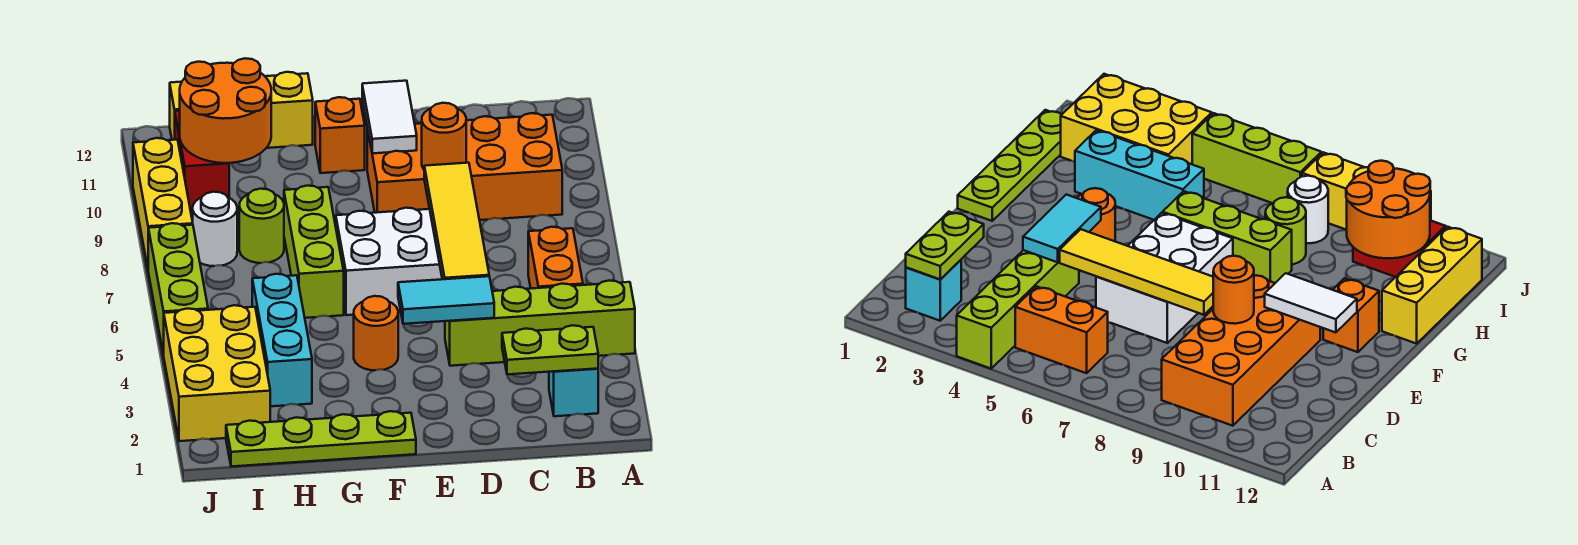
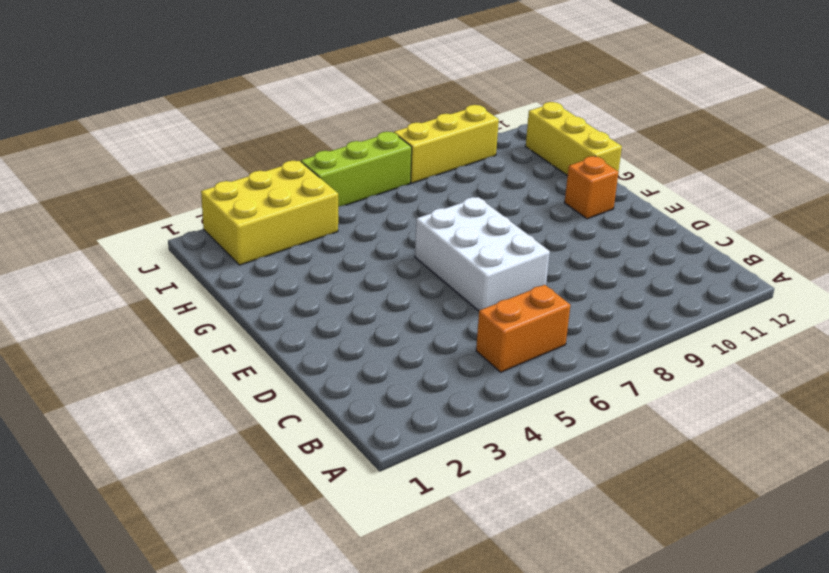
none -> lime 1x4 brick [445,281,635,366]
none -> cyan 1x1 brick [549,369,598,416]
none -> orange 2x4 brick [367,113,562,220]

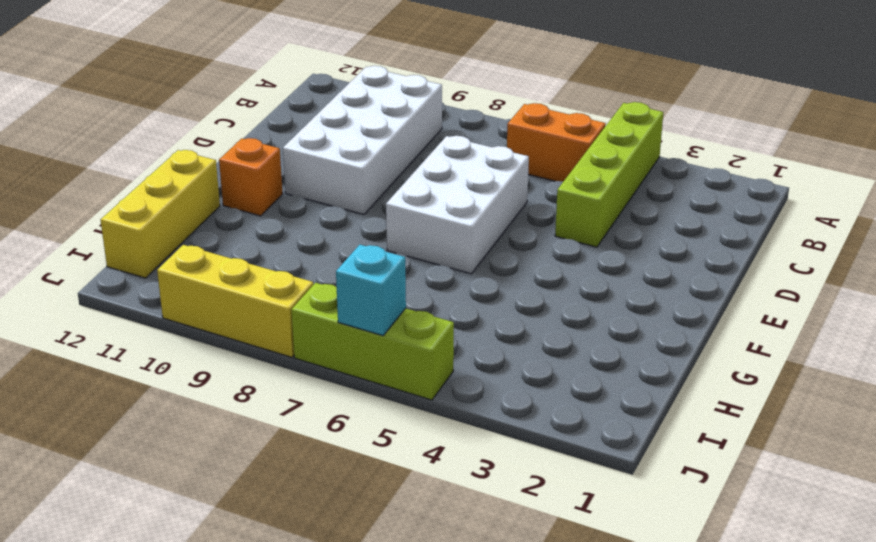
white 2x4 brick [283,66,442,215] -> orange 2x4 brick [367,113,562,220]
cyan 1x1 brick [336,245,406,336] -> cyan 1x1 brick moved to [549,369,598,416]
none -> lime 1x4 plate [226,411,416,467]
none -> orange 1x1 round brick [354,296,398,370]
none -> lime 1x3 brick [284,186,344,318]

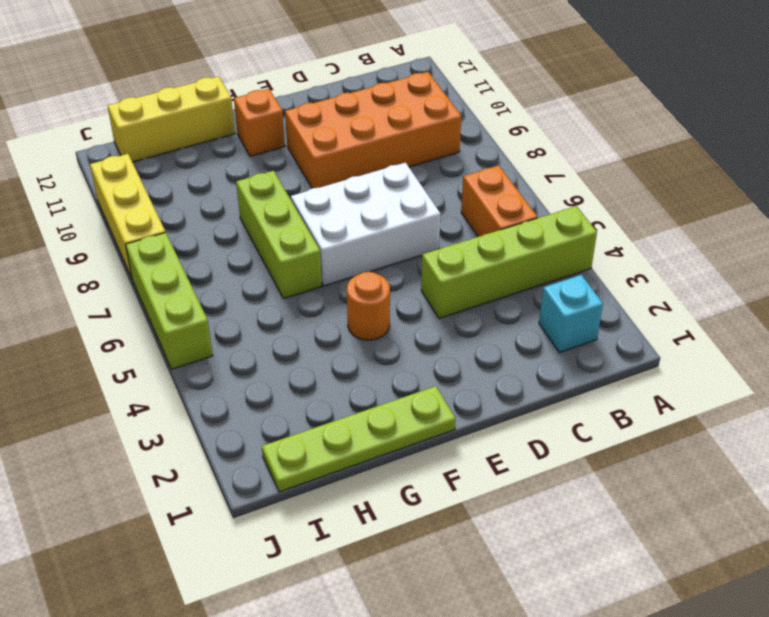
none -> cyan 1x3 brick [252,274,312,406]
none -> lime 1x1 round brick [239,189,284,263]
none -> yellow 2x3 brick [164,305,270,441]

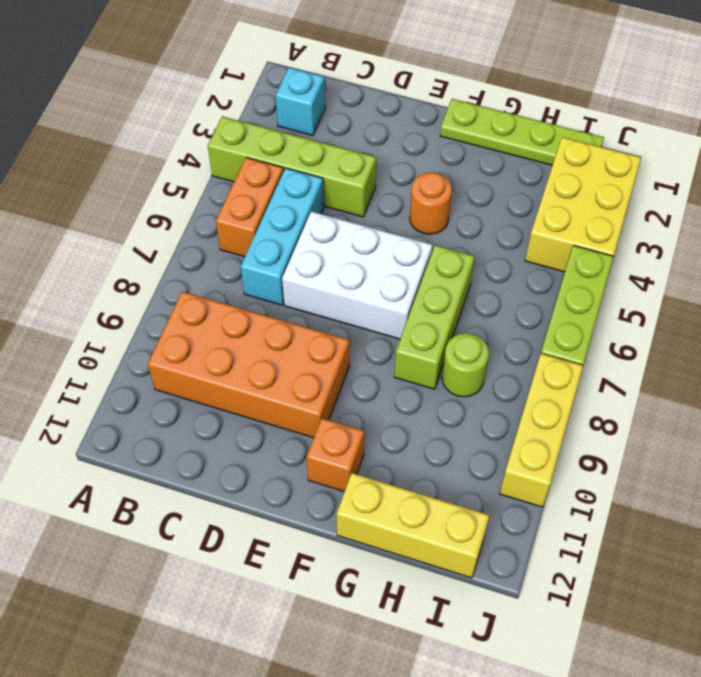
cyan 1x3 brick [241,168,324,305] -> cyan 1x3 brick moved to [252,274,312,406]
none -> white 1x1 round brick [193,192,237,266]
none -> red 1x2 brick [175,111,229,211]
none -> lime 1x2 plate [502,325,598,375]

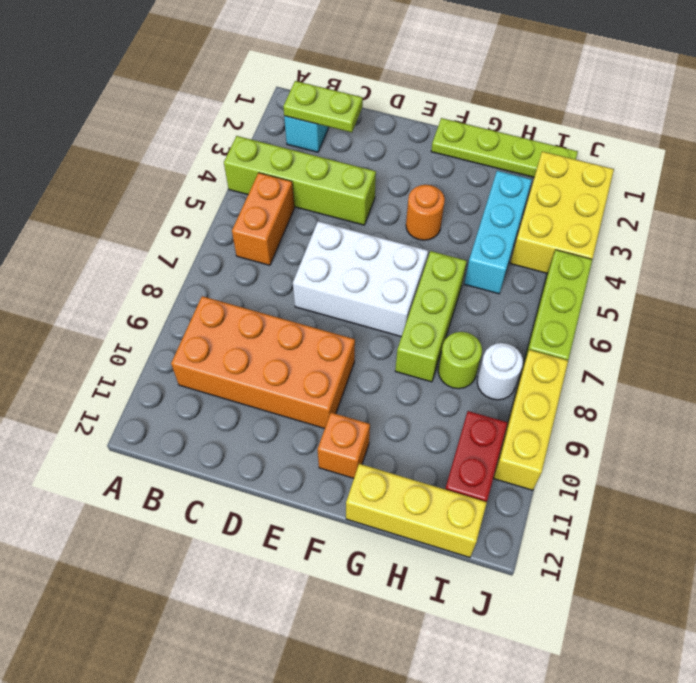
none -> cyan 1x2 tile [398,276,494,324]
none -> yellow 1x4 tile [424,163,489,279]
none -> orange 1x1 round brick [422,103,466,169]

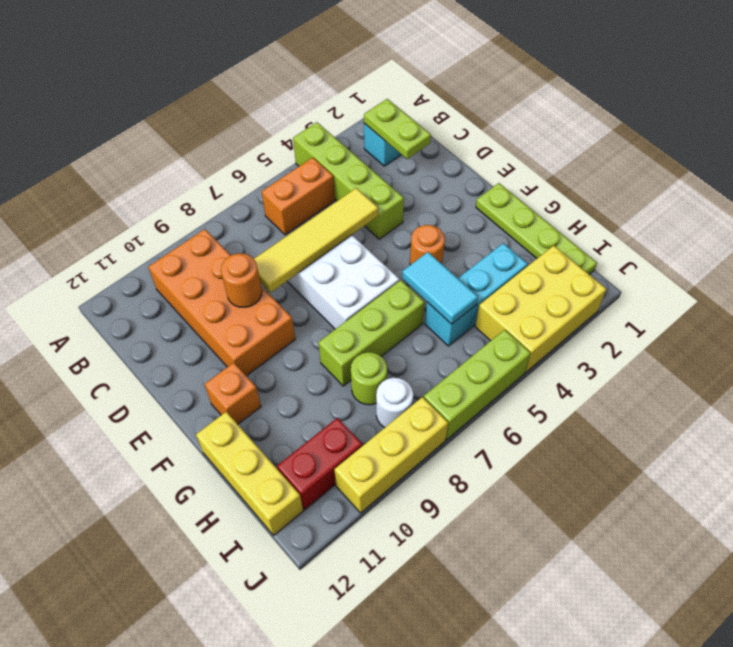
cyan 1x2 tile [402,252,478,324] -> cyan 1x2 tile moved to [398,276,494,324]
none -> white 1x2 tile [362,81,417,153]
none -> orange 2x2 round brick [180,58,271,163]

